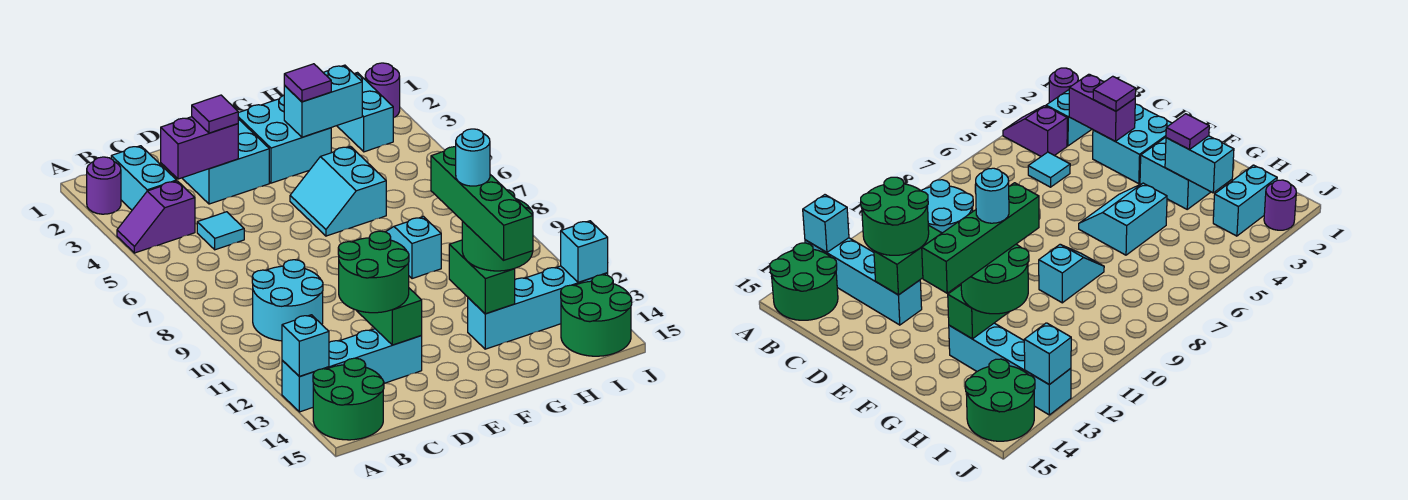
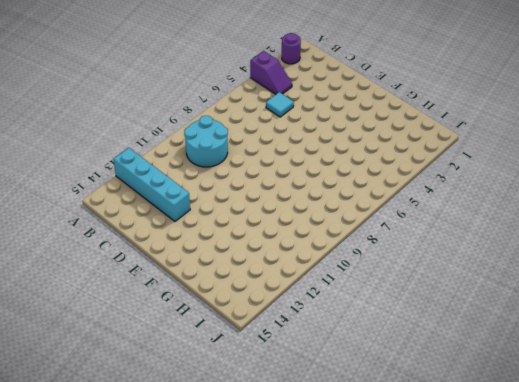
purple 1x2 slope [250,51,292,94] -> purple 1x2 slope turned to [117,181,195,253]
none -> green 2x2 round brick [313,358,384,440]
none -> cyan 1x2 brick [111,146,177,210]
none -> cyan 2x2 brick [182,119,269,204]

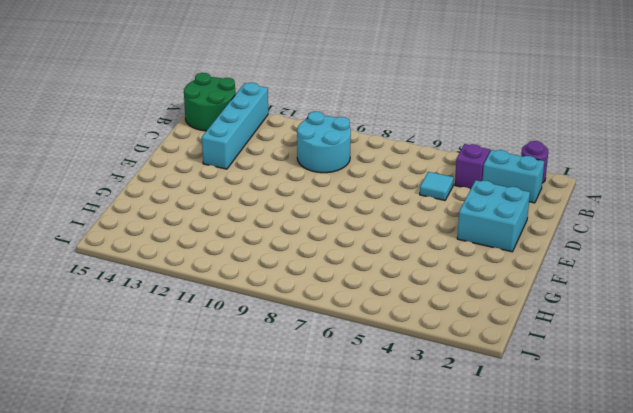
none -> cyan 2x2 brick [238,95,331,183]
none -> cyan 2x2 slope [290,146,386,236]
none -> cyan 1x2 slope [386,217,441,279]

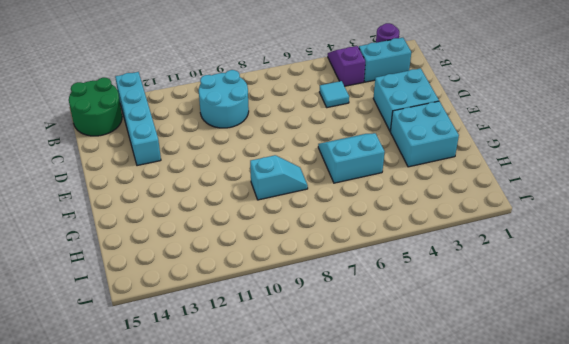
none -> cyan 1x4 brick [468,266,608,349]
none -> cyan 1x2 brick [337,73,393,152]
none -> green 2x2 round brick [561,275,632,356]

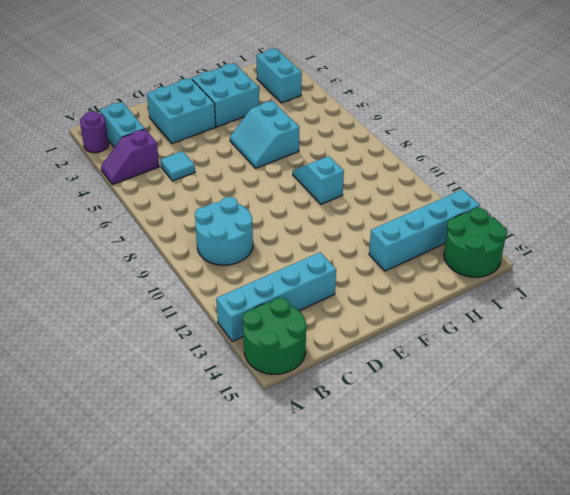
none -> purple 1x1 round brick [365,63,400,118]
none -> cyan 1x1 brick [282,315,329,376]
none -> purple 1x2 brick [161,117,238,179]

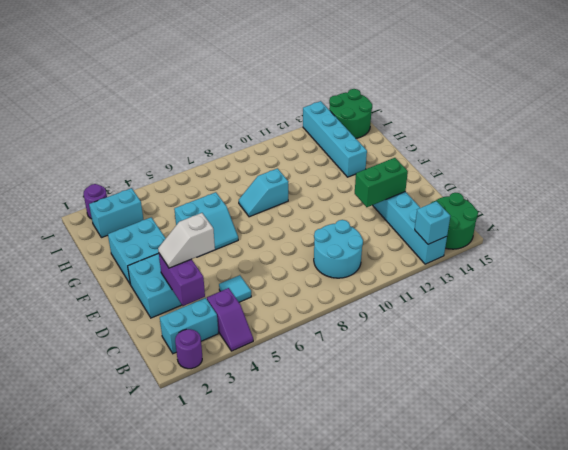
white 1x2 slope [158,213,215,268] -> purple 1x1 tile [192,95,238,133]
none -> cyan 1x2 brick [284,65,362,137]
none -> green 1x2 brick [449,240,515,314]
none -> cyan 1x1 brick [561,221,608,282]

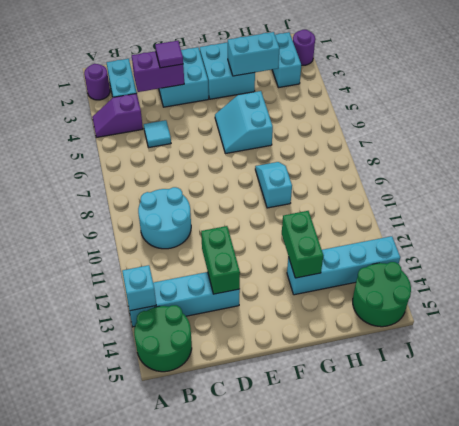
none -> cyan 1x1 brick [561,221,608,282]
none -> green 2x2 round brick [338,231,409,313]
none -> purple 1x1 tile [284,64,331,102]

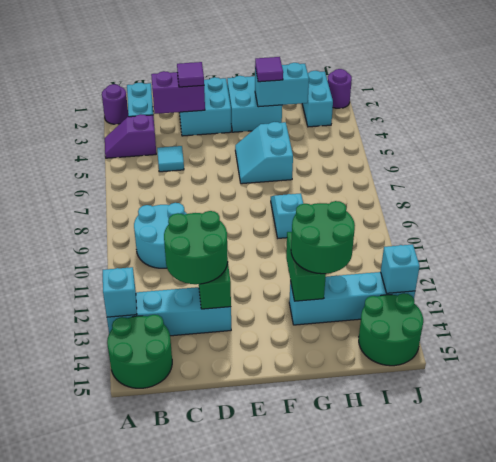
none -> green 1x4 brick [431,147,533,260]
none -> cyan 1x1 round brick [456,129,490,186]

